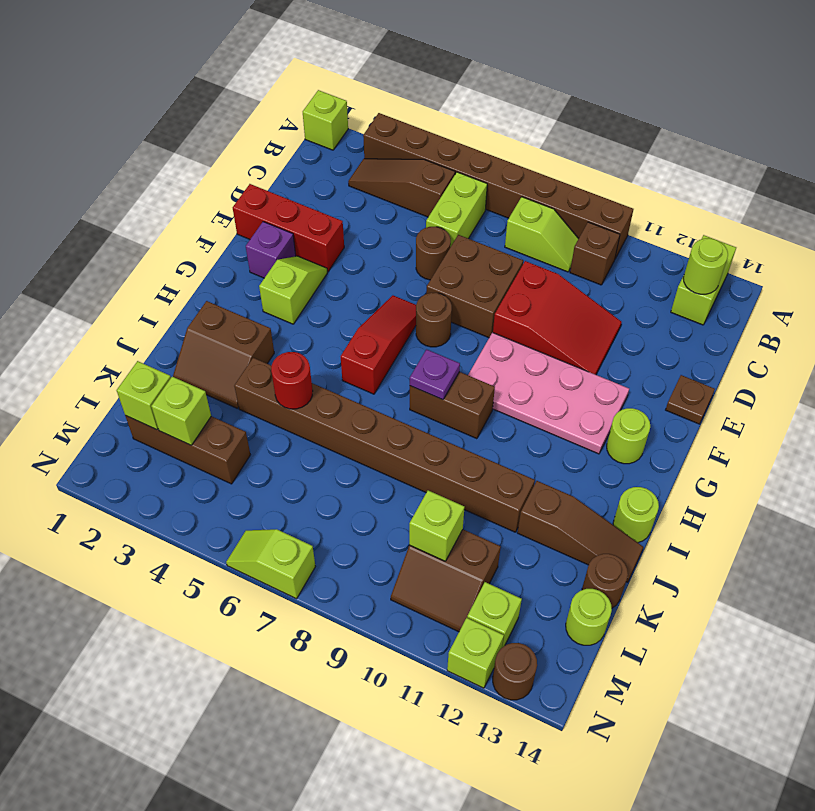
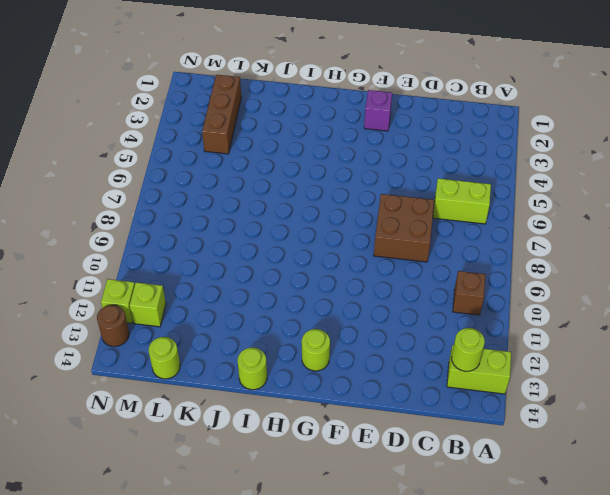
none -> lime 1x1 brick [303,90,348,150]
none -> brown 1x8 brick [363,113,633,258]
none -> brown 1x3 slope [348,159,455,217]
none -> lime 1x2 slope [505,197,579,272]

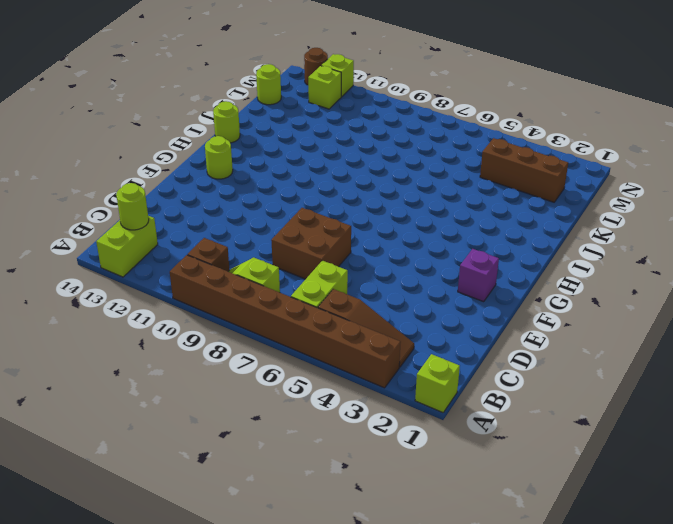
none -> brown 1x1 round brick [416,227,451,280]
none -> red 2x3 slope [493,261,622,375]
none -> red 1x3 brick [233,184,344,271]
none -> brown 1x1 plate [666,375,715,424]

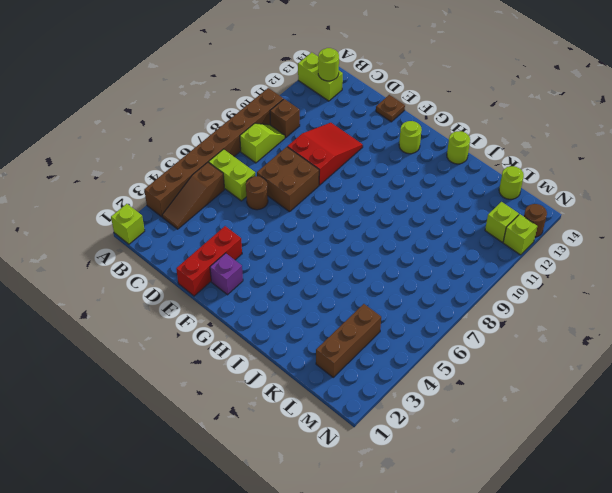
none -> lime 1x2 slope [259,256,327,324]
none -> red 1x3 slope [341,295,416,394]
none -> brown 1x1 round brick [416,293,452,347]
none -> pink 2x4 plate [468,333,629,454]

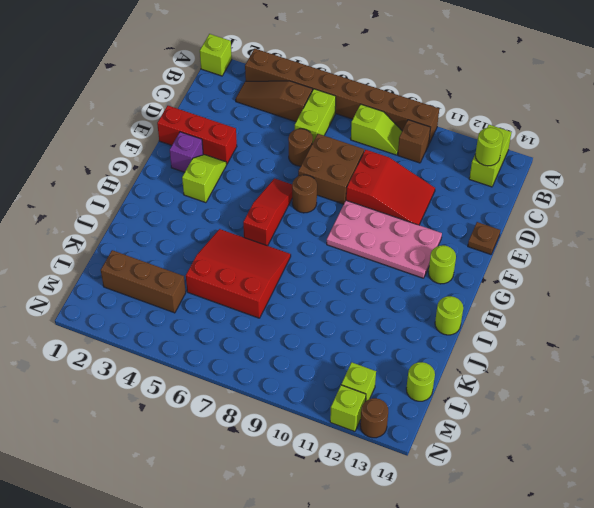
red 3x3 slope [186,229,291,318] -> brown 1x8 brick [234,358,535,532]
none -> brown 1x2 brick [410,372,495,439]
none -> brown 2x2 slope [173,301,274,409]
none -> brown 1x3 slope [517,481,643,582]
none -> brown 1x1 round brick [582,554,628,608]

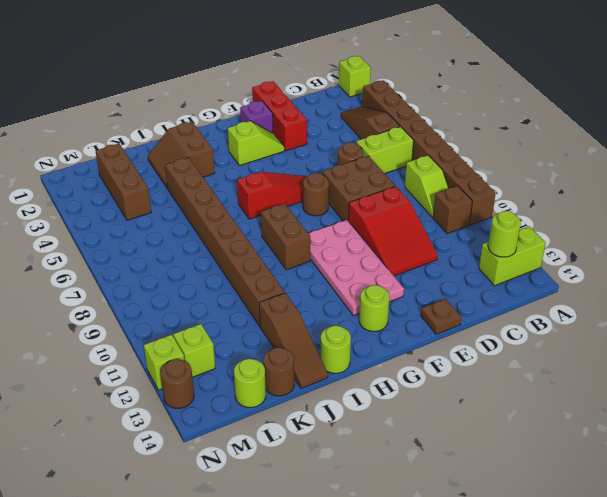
none -> brown 2x2 slope [391,530,501,632]
none -> lime 1x2 slope [226,529,315,599]
none -> purple 1x1 plate [410,349,460,400]
none -> red 1x1 round brick [271,352,313,409]

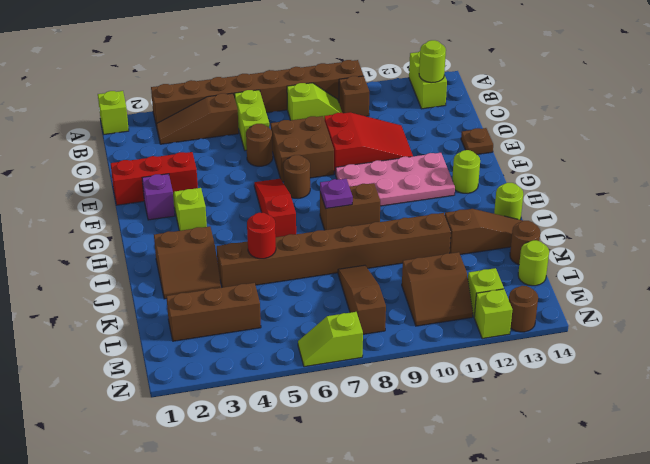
brown 1x3 slope [338,265,386,334] -> none
none -> lime 1x1 brick [117,361,171,430]
none -> lime 1x1 brick [151,377,211,445]
none -> lime 1x1 brick [409,490,465,561]

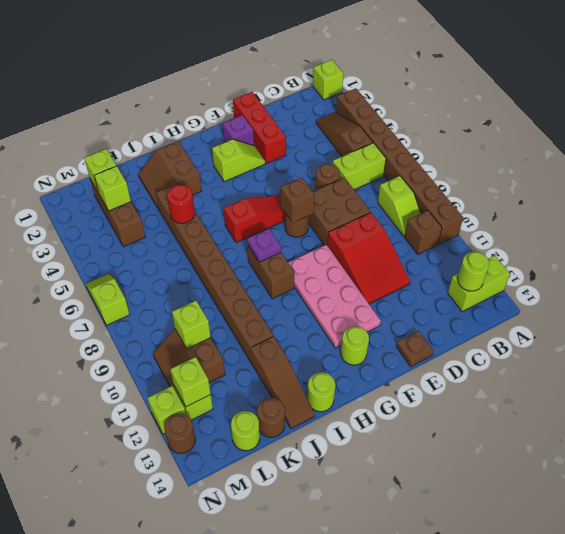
brown 1x1 brick [280,178,315,223] -> none
lime 1x1 brick [170,357,211,407] -> none

